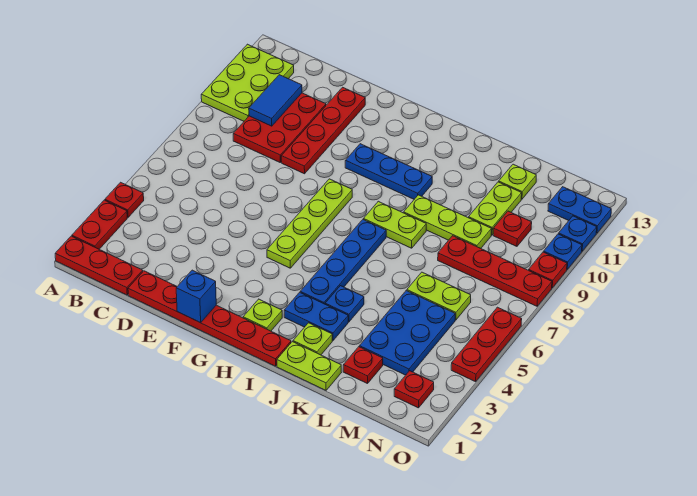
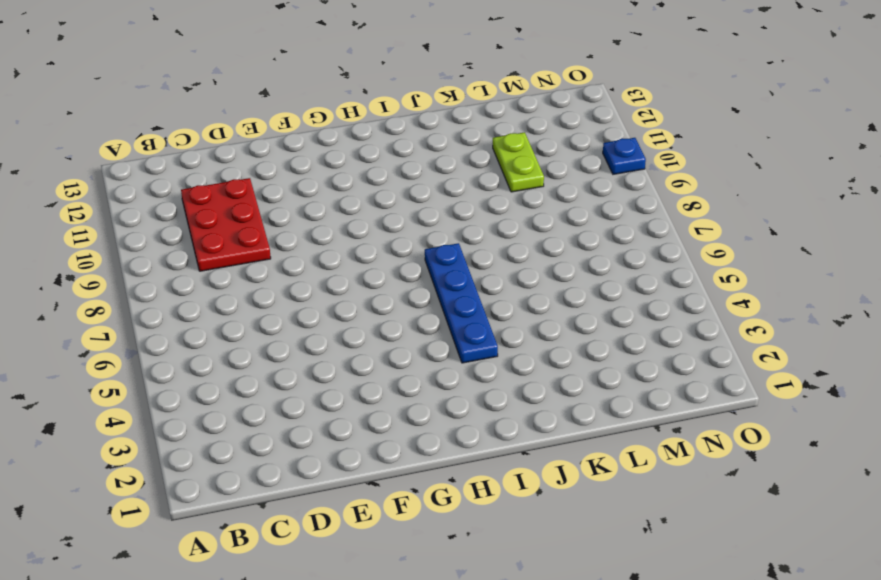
none -> red 1x3 plate [55,236,143,295]
none -> red 1x2 plate [72,200,127,249]
none -> red 1x1 plate [105,182,144,217]
none -> lime 2x3 plate [201,44,294,121]

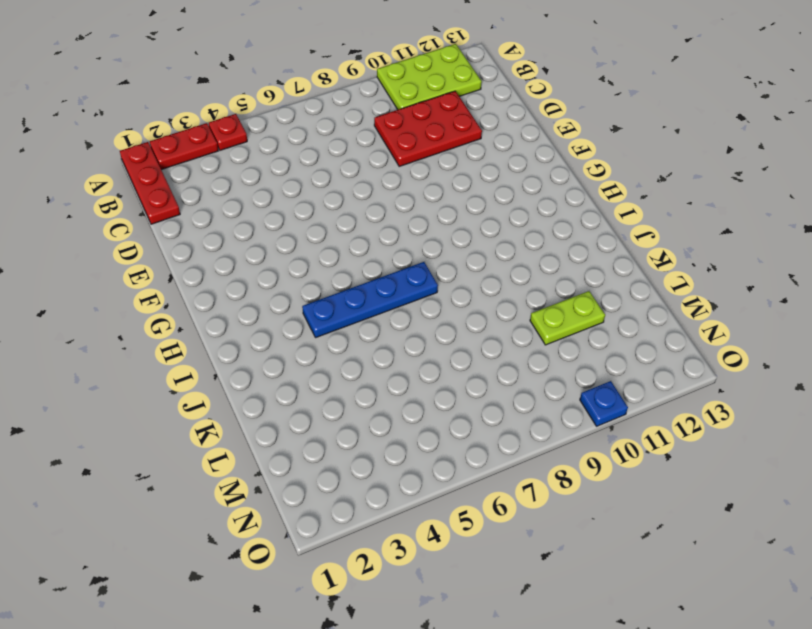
none -> red 1x6 plate [128,271,291,366]
none -> red 1x4 plate [281,87,365,174]
none -> lime 1x4 plate [267,179,352,268]
none -> blue 1x3 plate [345,144,432,199]

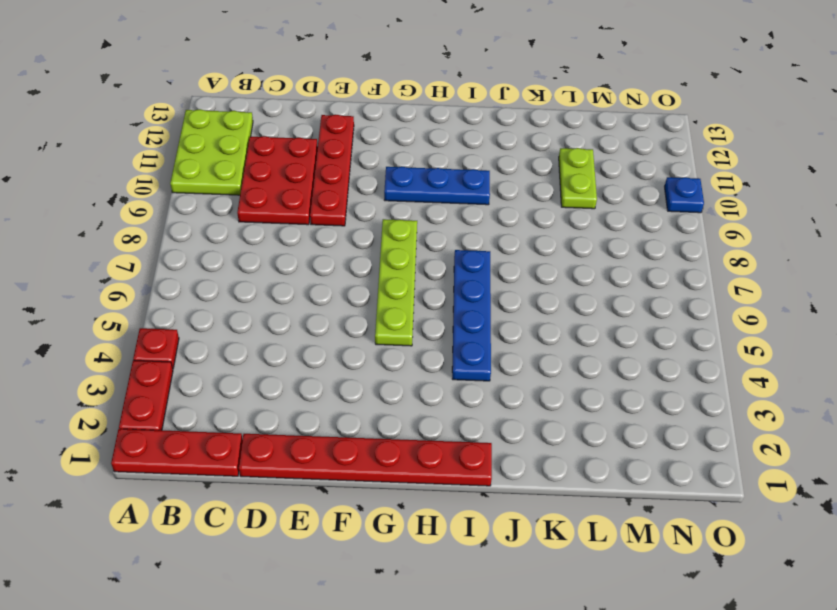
none -> lime 1x1 plate [243,299,282,331]
none -> blue 1x2 plate [284,292,348,340]
none -> lime 1x2 plate [363,201,426,248]
none -> lime 1x2 plate [277,342,341,390]

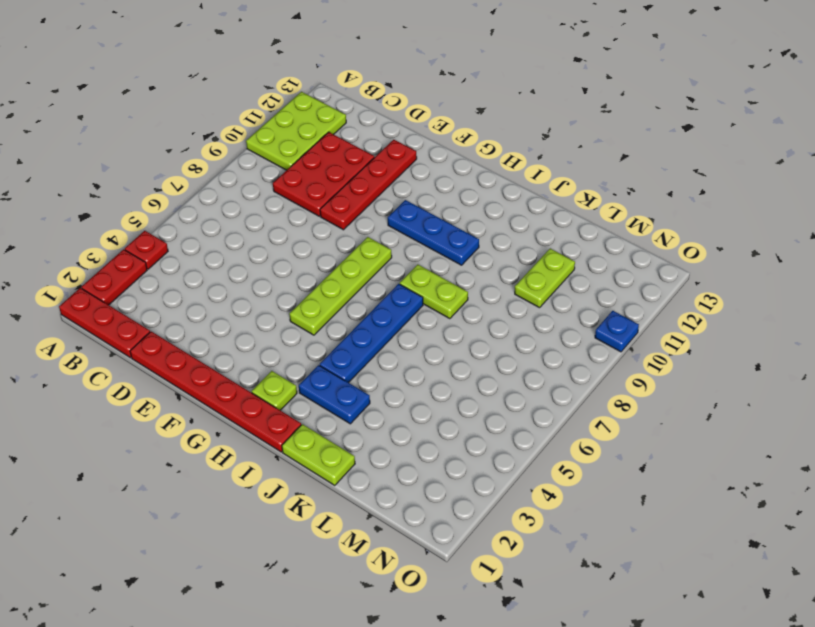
none -> lime 1x1 plate [293,323,332,355]
none -> blue 1x1 plate [325,286,364,322]
none -> lime 1x3 plate [404,195,491,248]
none -> red 1x1 plate [343,347,383,384]

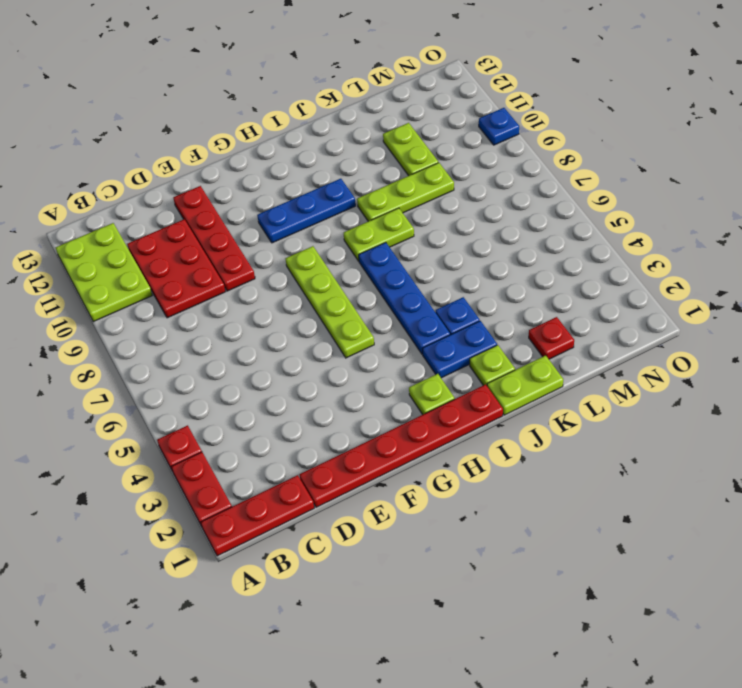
none -> blue 2x3 plate [359,291,455,375]
none -> lime 1x2 plate [407,272,471,320]
none -> red 1x4 plate [438,236,552,306]
none -> lime 1x1 plate [499,164,536,199]

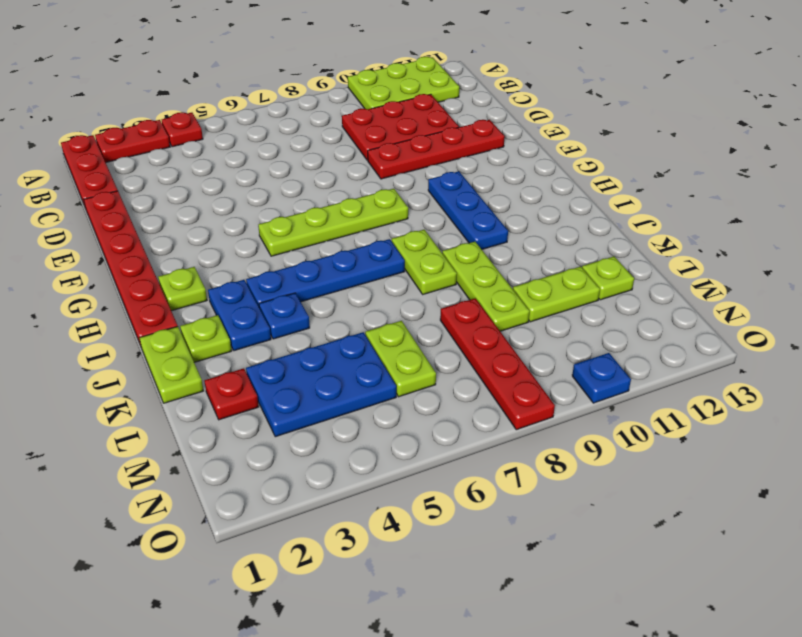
none -> red 1x1 plate [493,211,532,246]
none -> red 1x1 plate [394,371,434,408]
none -> blue 1x2 plate [548,187,611,233]
none -> red 1x3 plate [451,307,522,382]

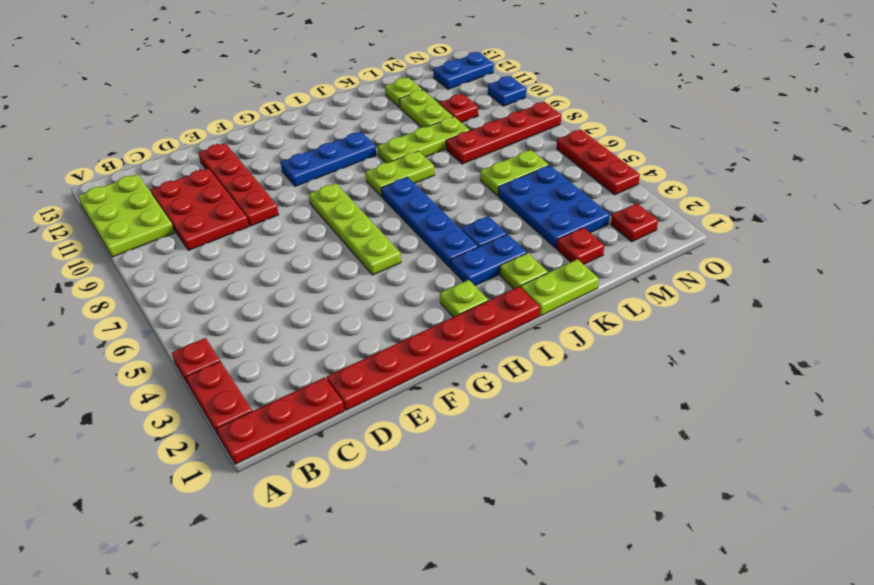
none -> red 1x1 plate [529,252,567,288]
none -> blue 1x1 plate [559,216,597,251]
none -> blue 1x2 tile [249,75,302,126]
none -> blue 1x1 brick [176,270,216,323]

